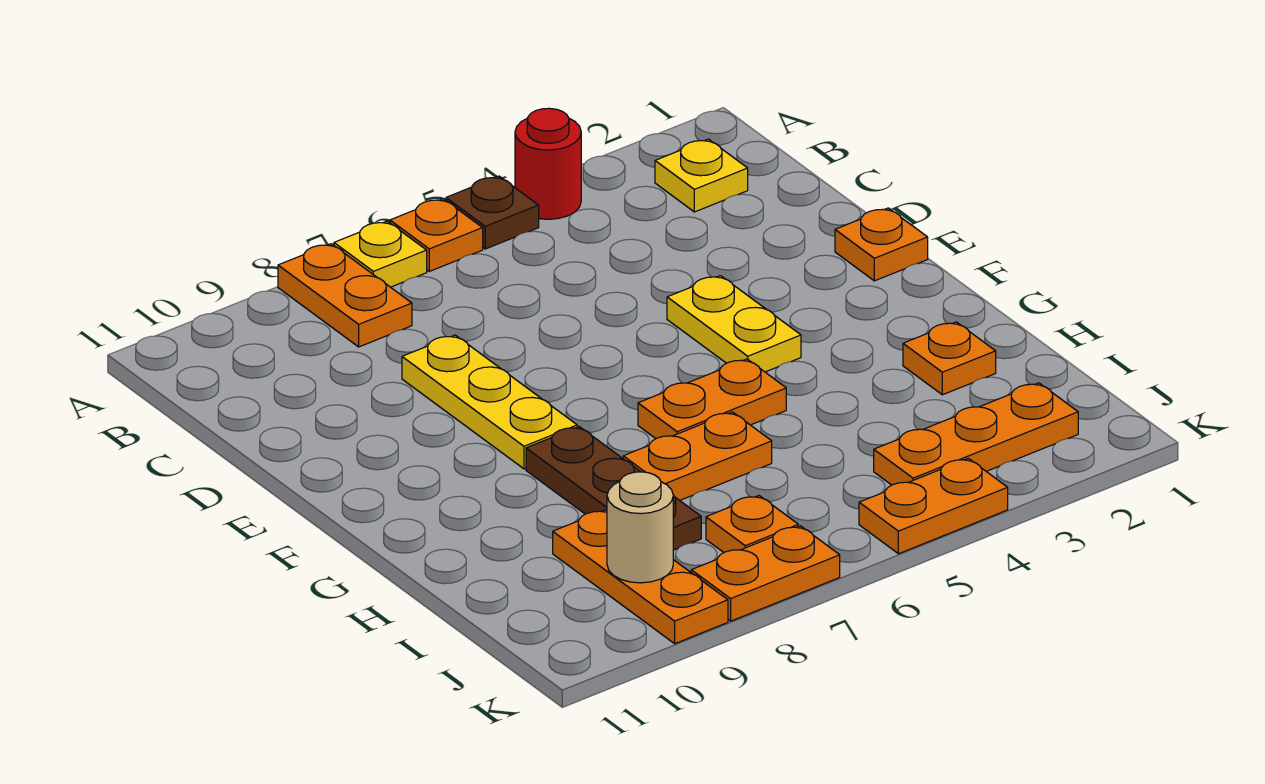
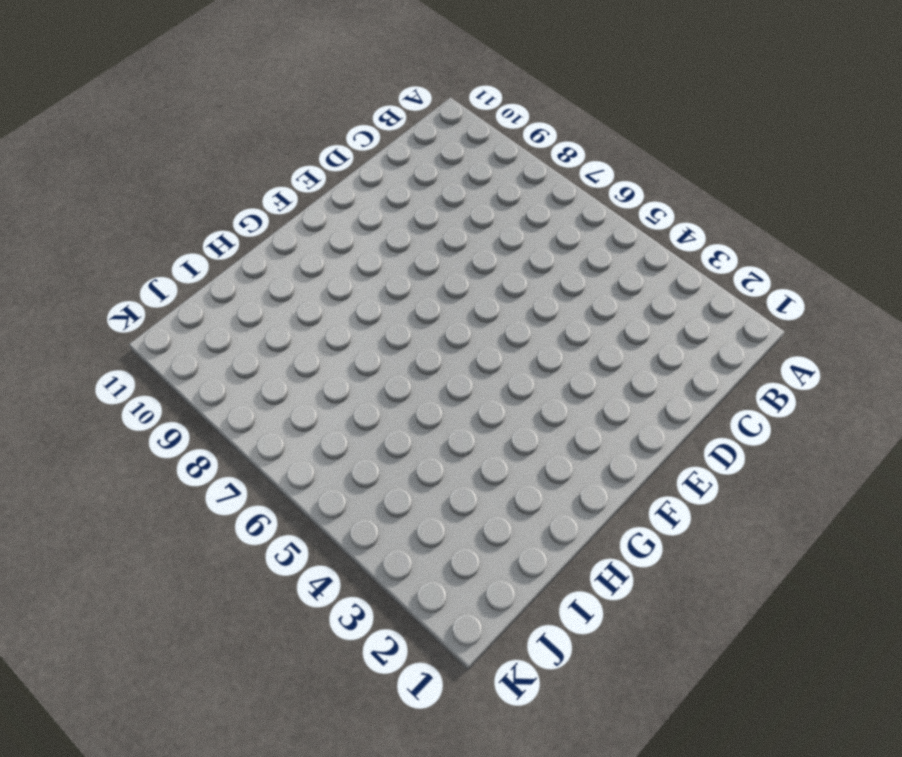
none -> red 1x1 round brick [515,108,581,219]
none -> brown 1x1 plate [446,176,539,249]
none -> orange 1x1 plate [390,199,483,271]

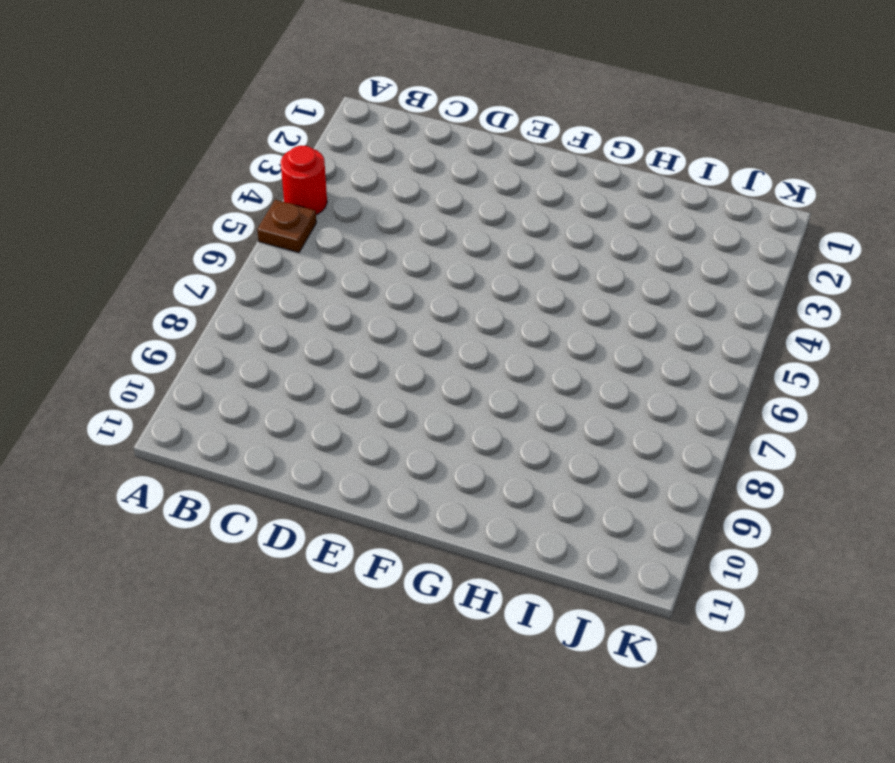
none -> orange 1x1 plate [390,199,483,271]
none -> yellow 1x1 plate [334,221,427,287]
none -> orange 1x2 plate [278,244,412,347]

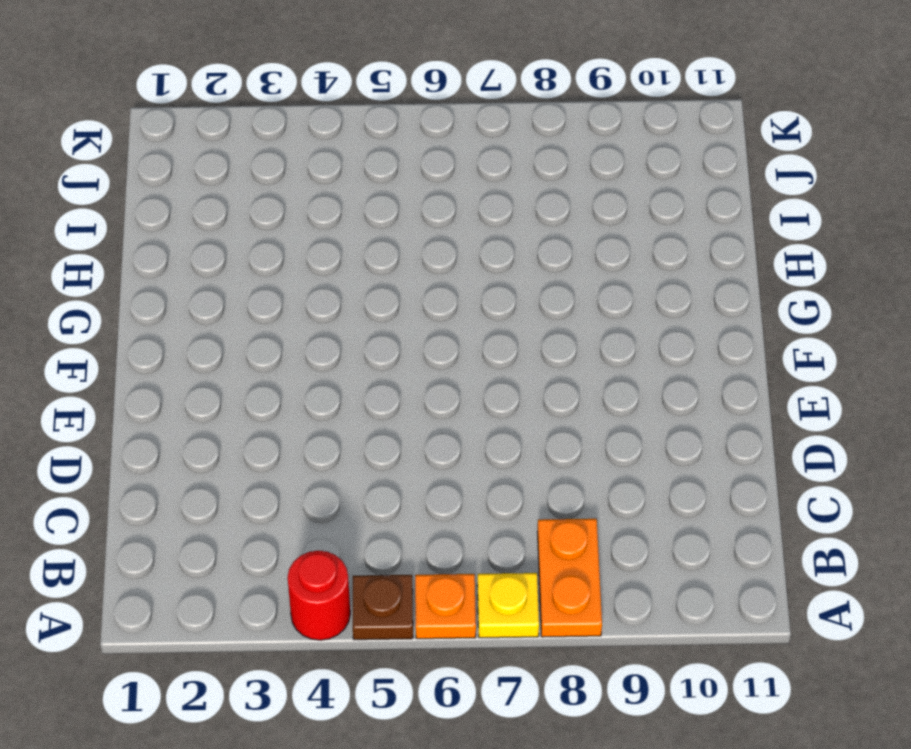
none -> yellow 1x1 plate [655,139,748,212]
none -> yellow 1x3 plate [402,335,577,469]
none -> orange 1x1 plate [835,208,928,281]

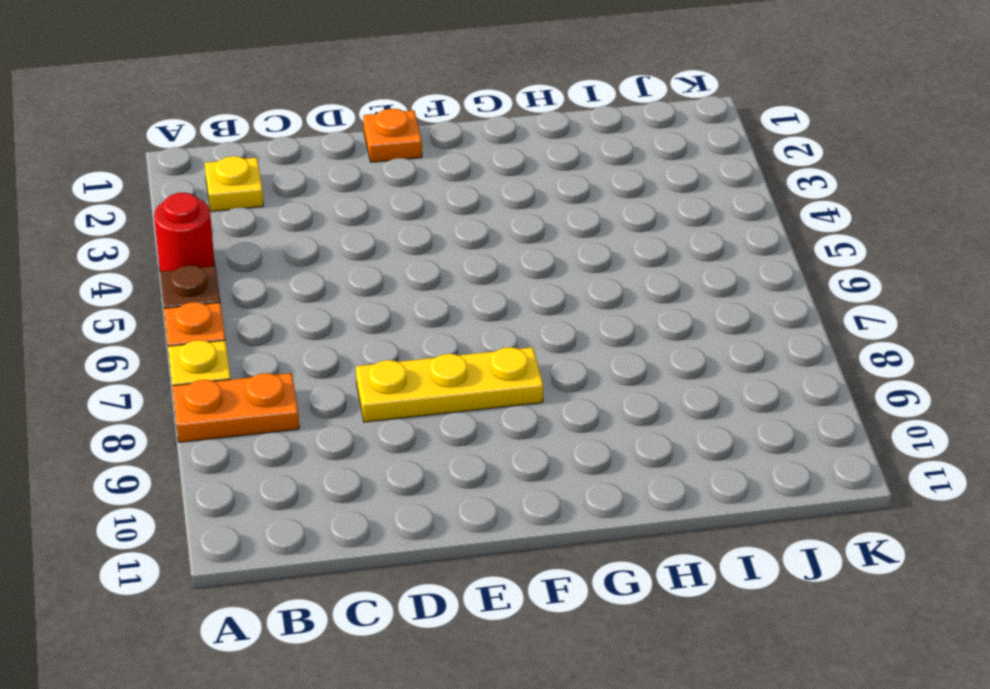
none -> yellow 1x2 plate [667,276,801,372]
none -> orange 1x2 plate [638,359,786,438]
none -> brown 1x3 plate [526,427,701,550]

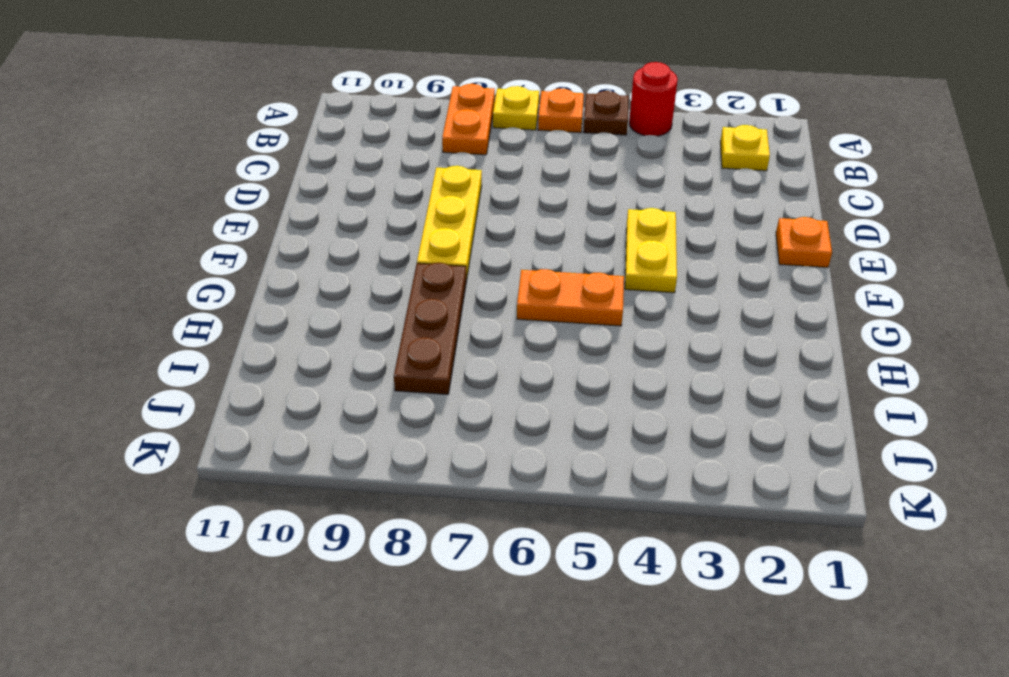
none -> orange 1x1 plate [903,322,996,395]
none -> orange 1x2 plate [623,412,772,500]
none -> orange 1x3 plate [553,510,728,644]

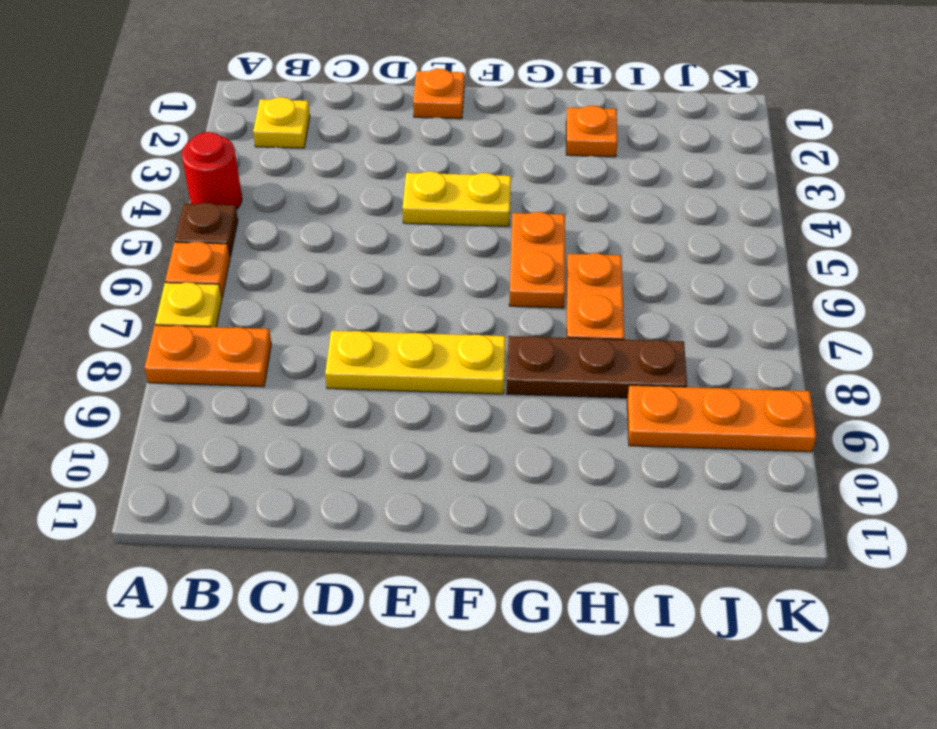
none -> orange 1x3 plate [874,383,1078,485]
none -> orange 1x1 plate [706,496,798,552]
none -> orange 1x2 plate [859,458,1008,554]

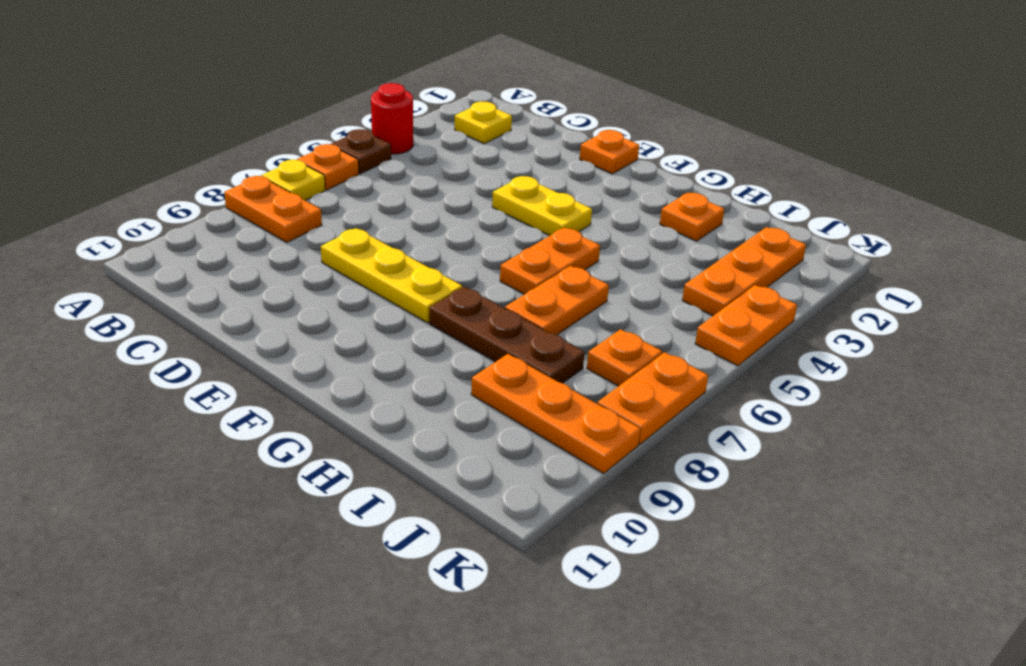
none -> tan 1x1 round brick [607,472,673,583]

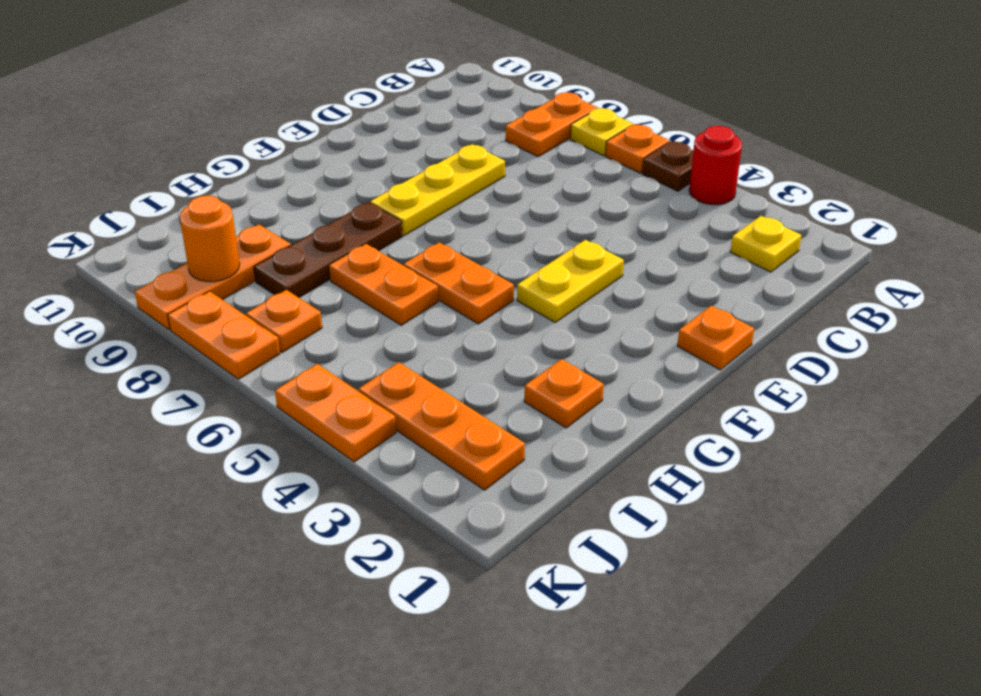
orange 1x1 round brick [180,196,240,282] -> tan 1x1 round brick [607,472,673,583]

